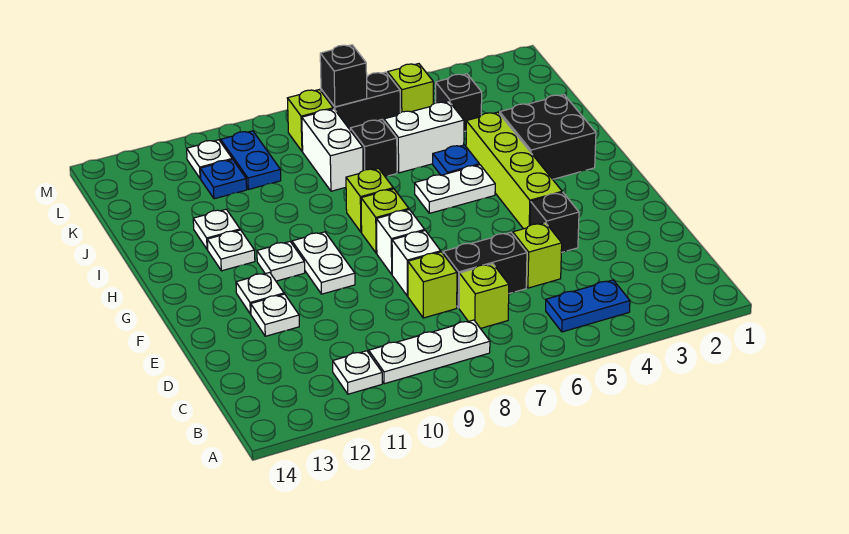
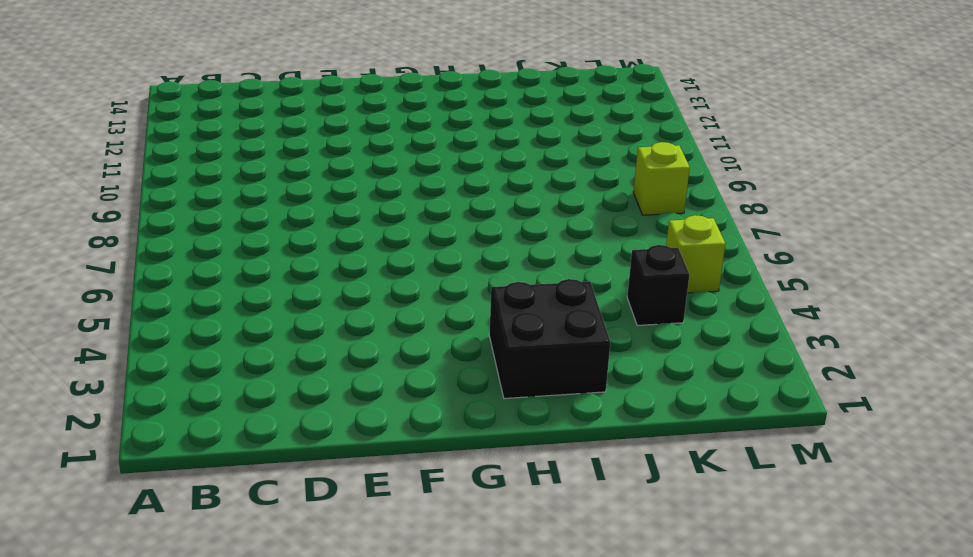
none -> blue 1x2 plate [546,280,630,332]
none -> white 1x3 plate [369,320,490,384]
none -> white 1x1 plate [333,351,382,394]
none -> lime 1x1 brick [459,264,509,329]

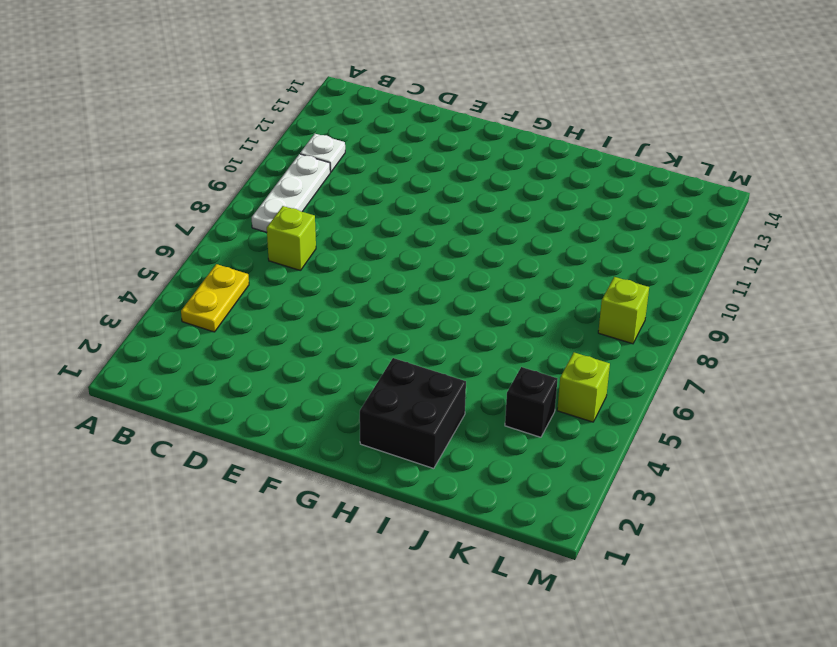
yellow 1x2 plate [181,264,249,332] -> blue 1x2 plate [546,280,630,332]
none -> lime 1x1 brick [513,223,562,288]
none -> black 1x2 brick [443,233,527,308]
none -> lime 1x1 brick [408,252,457,318]
none -> black 1x1 brick [530,192,579,253]

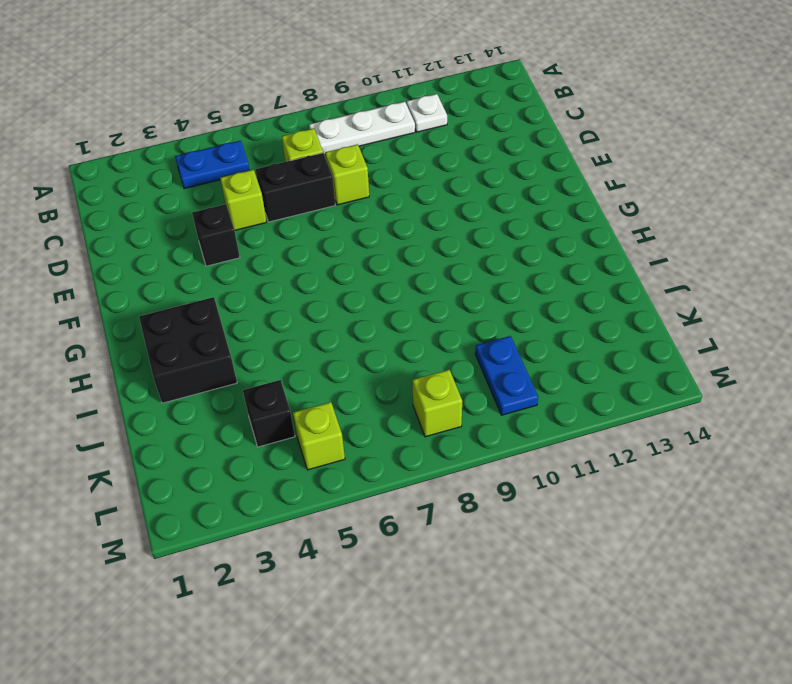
none -> white 1x1 brick [392,231,441,296]
none -> white 1x1 plate [251,294,299,336]
none -> lime 1x4 brick [466,112,562,229]
none -> white 1x1 brick [377,210,425,274]

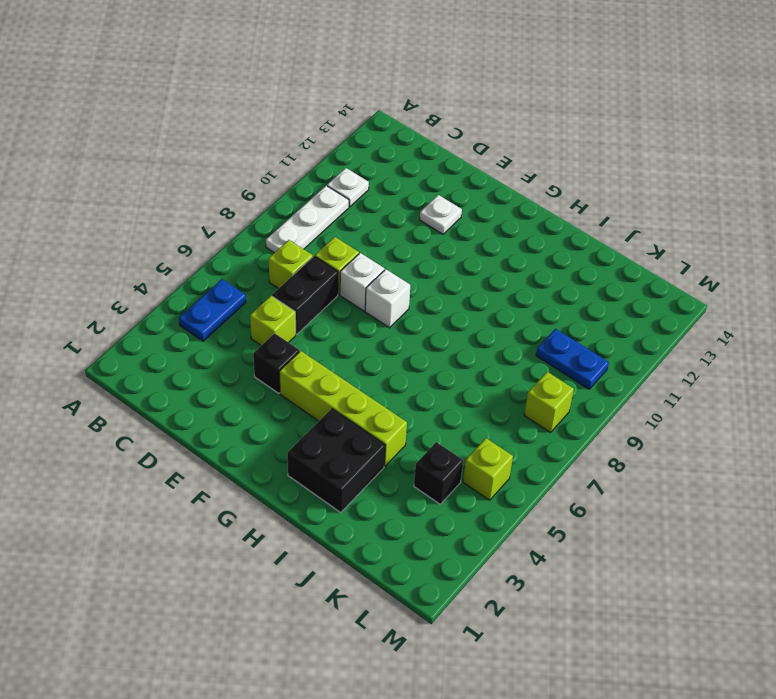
none -> white 1x2 plate [292,232,355,294]
none -> white 1x1 plate [236,272,284,314]
none -> lime 1x1 brick [361,189,409,253]
none -> white 1x1 plate [257,242,305,281]

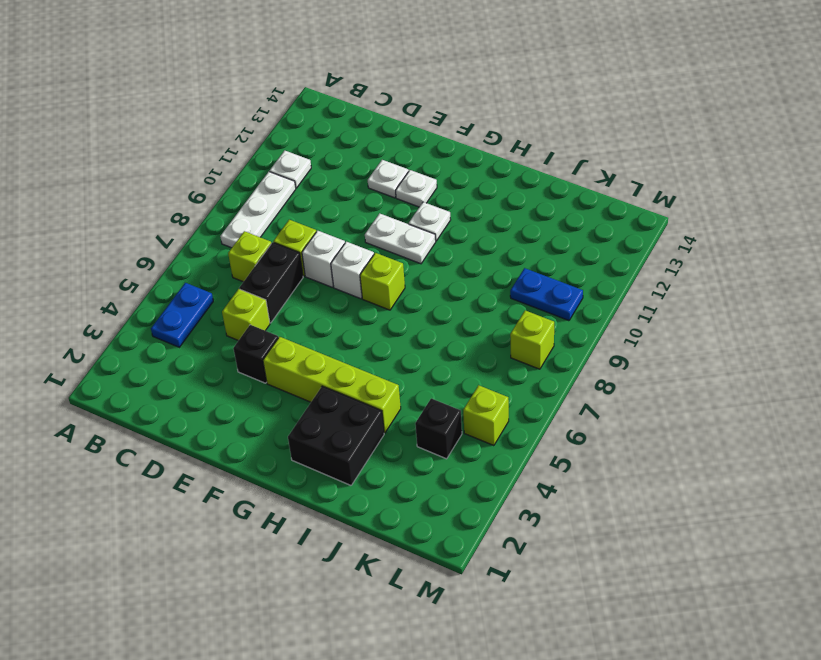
none -> white 1x2 plate [415,165,495,213]
none -> lime 1x1 brick [346,168,393,232]
none -> white 1x1 plate [207,230,255,271]
none -> blue 1x1 plate [433,145,479,175]

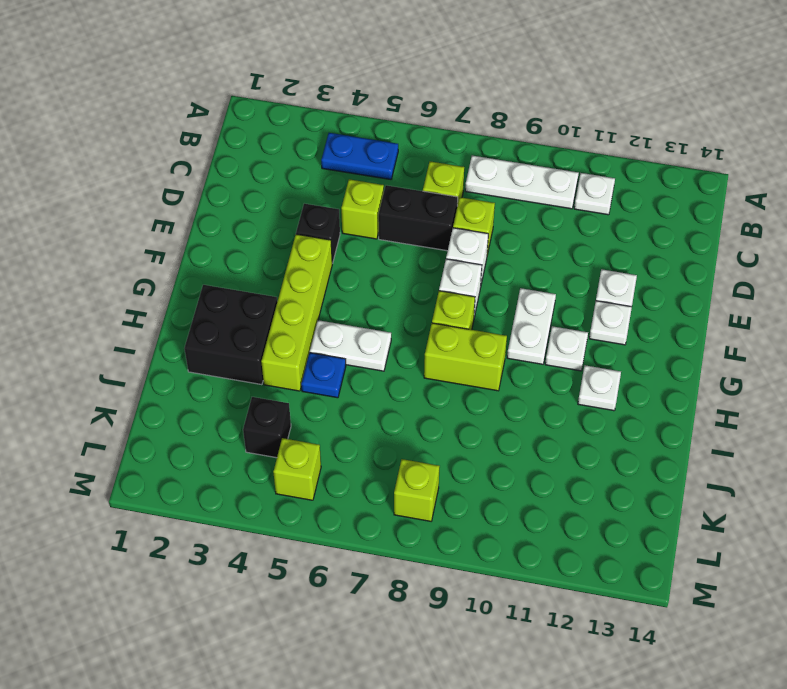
lime 1x2 brick [424,323,507,391] -> lime 1x1 brick [346,168,393,232]
none -> white 1x1 plate [193,209,240,250]
none -> white 1x2 brick [384,102,464,173]
none -> black 1x1 brick [350,120,397,176]
none -> white 1x2 brick [302,109,363,191]

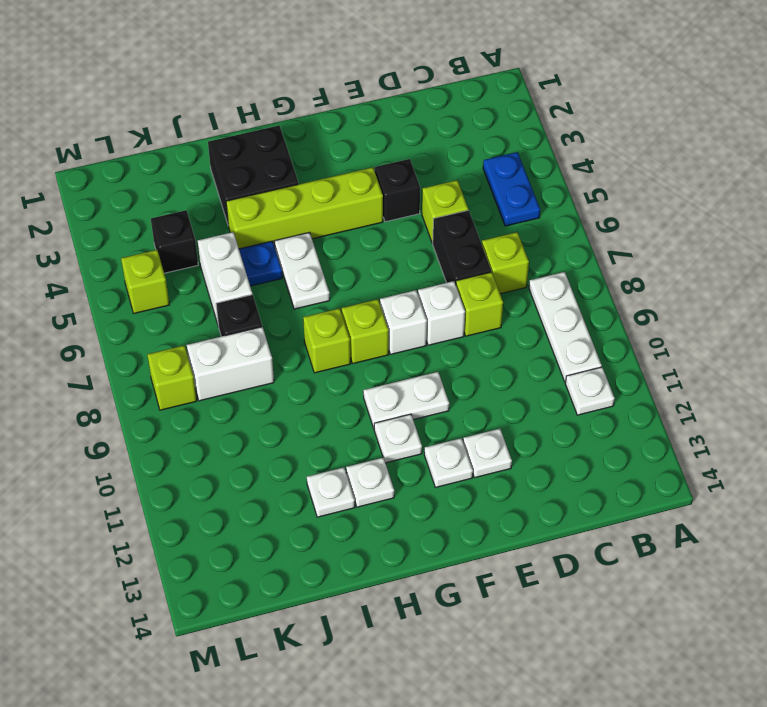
none -> blue 1x2 plate [221,131,281,189]
none -> blue 1x1 plate [200,159,247,199]
none -> black 1x2 brick [321,72,400,129]
none -> white 1x1 plate [187,140,232,179]

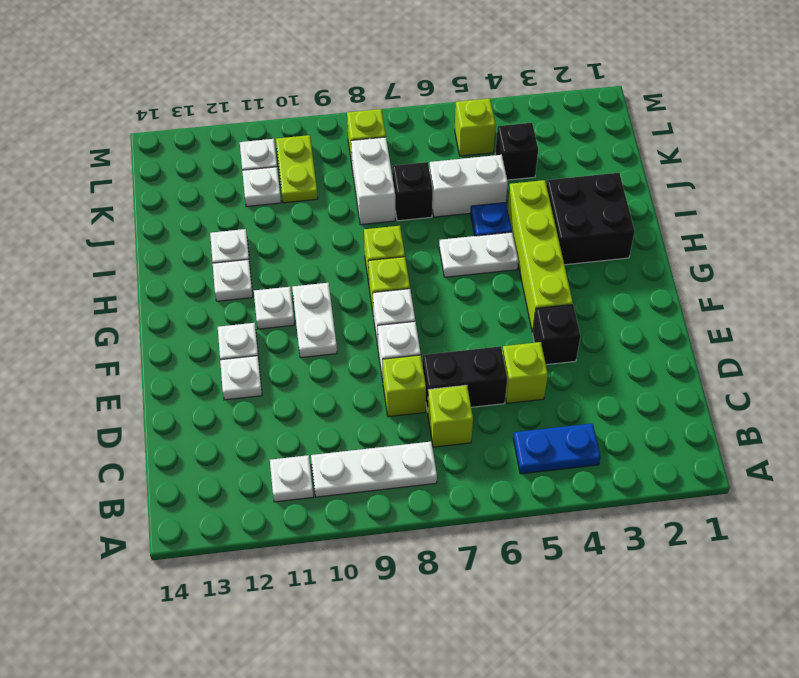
lime 1x2 plate [276,135,318,203] -> blue 1x2 plate [221,131,281,189]
white 1x1 plate [242,167,281,207] -> blue 1x1 plate [200,159,247,199]
none -> black 1x2 brick [321,72,400,129]
none -> black 1x1 brick [320,45,367,107]

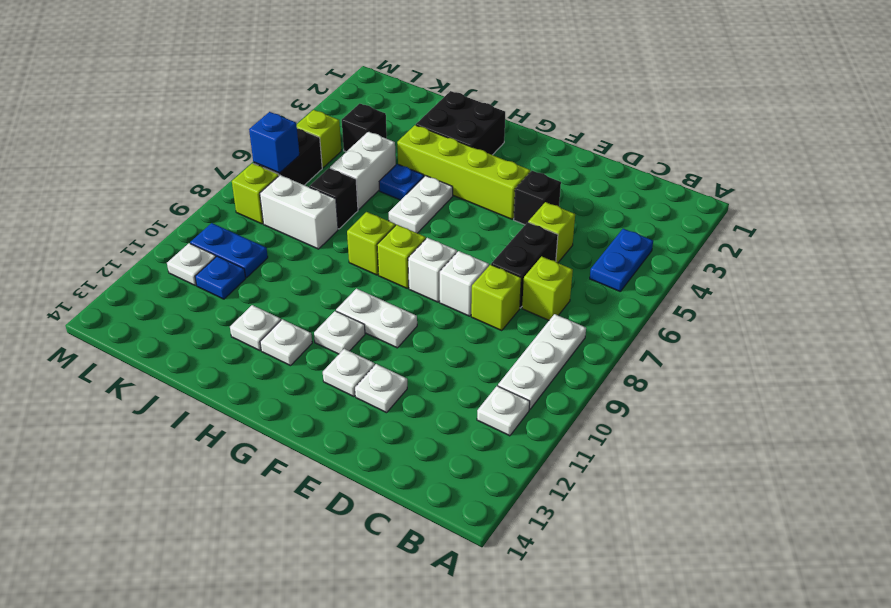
blue 1x1 brick [249,112,299,173] -> black 1x1 brick [320,45,367,107]

